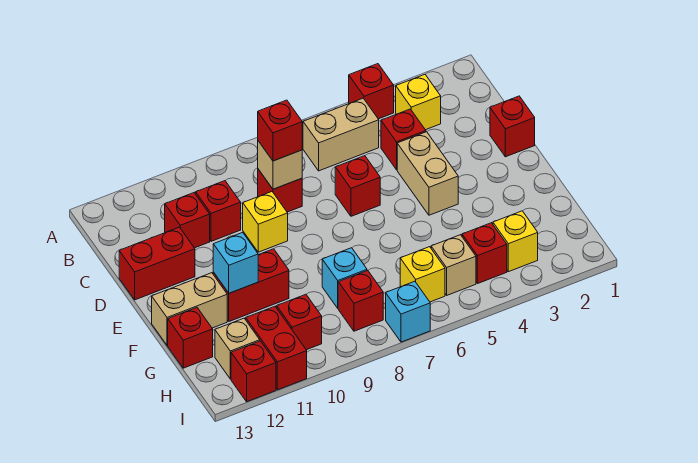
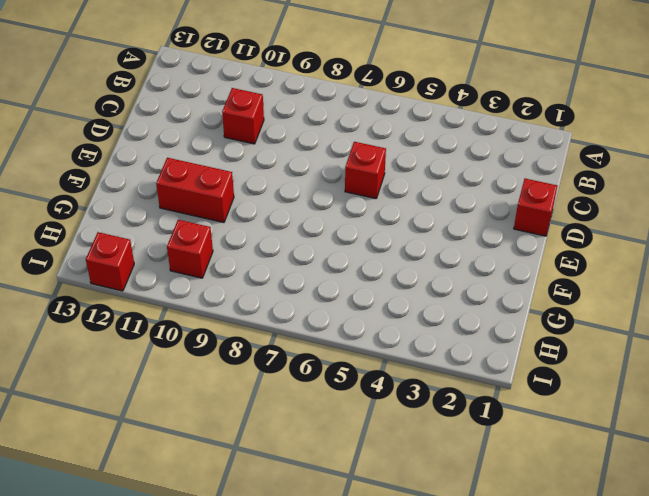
none -> red 1x1 brick [349,64,394,119]
none -> yellow 1x1 brick [396,75,441,130]
none -> tan 1x2 brick [303,98,379,171]

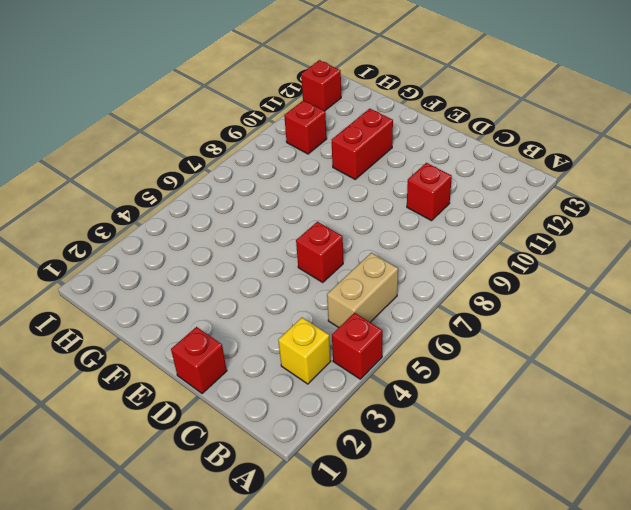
none -> red 1x1 brick [381,109,426,170]
none -> red 1x1 brick [258,169,302,212]
none -> red 1x1 brick [165,193,210,248]

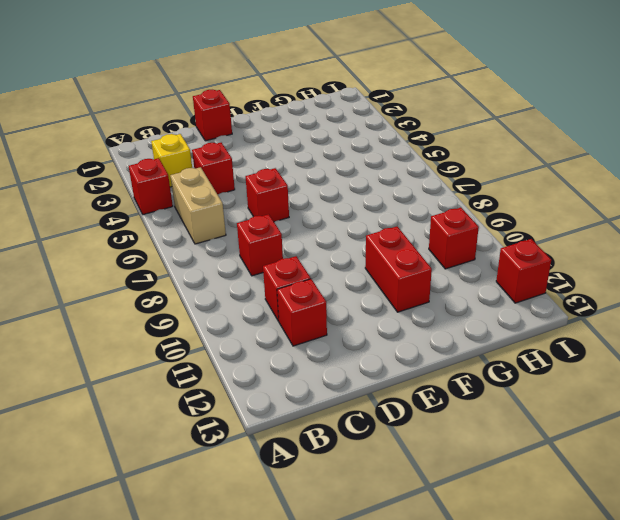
none -> tan 1x2 brick [397,132,458,215]
none -> yellow 1x1 brick [243,192,288,252]
none -> red 1x2 brick [119,227,195,300]

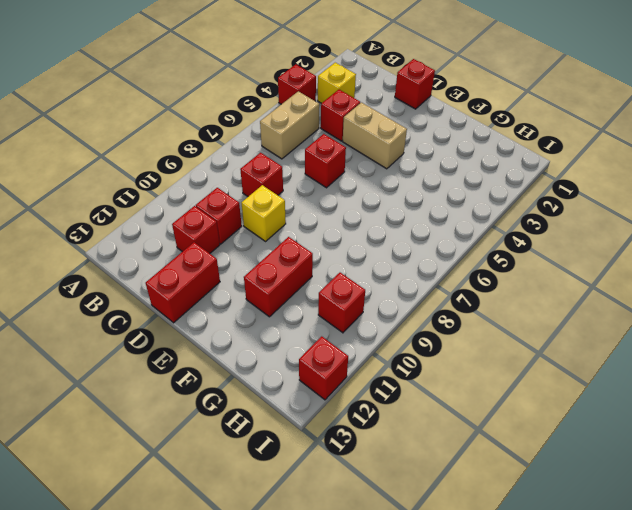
none -> tan 1x2 brick [152,273,227,345]
none -> cyan 1x1 brick [322,248,367,308]
none -> red 1x1 brick [168,308,213,368]

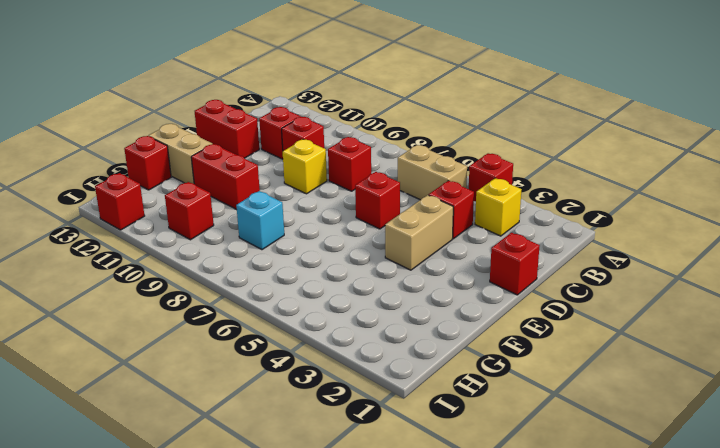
none -> yellow 1x1 brick [493,211,538,272]
none -> red 1x1 brick [462,223,507,284]
none -> tan 1x1 brick [431,235,476,295]

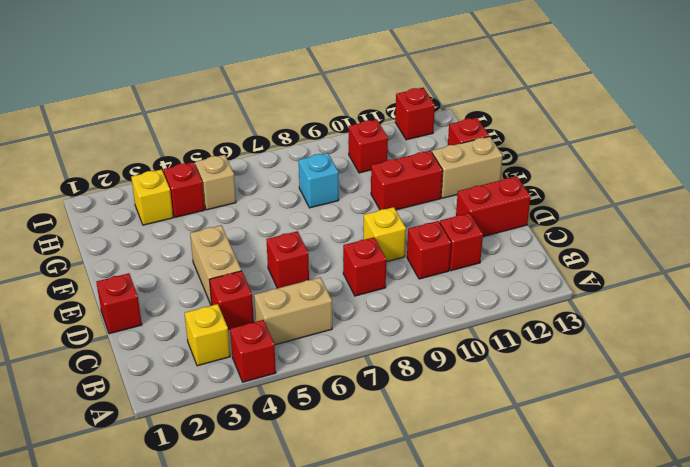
none -> yellow 1x1 brick [400,247,445,302]
none -> red 1x1 brick [338,271,383,331]
none -> red 1x2 brick [246,306,307,390]

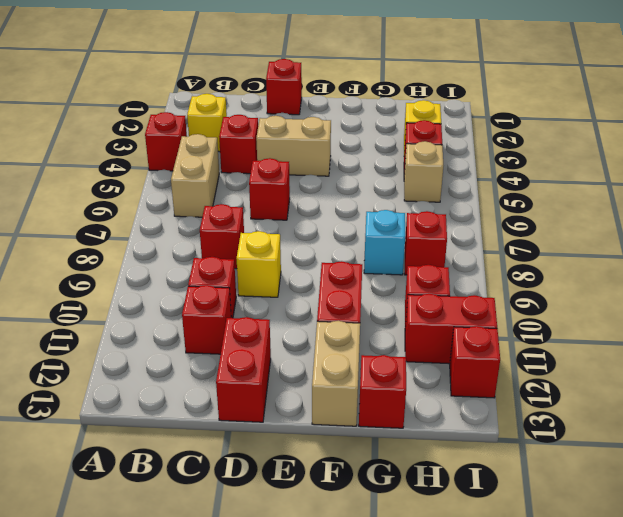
none -> yellow 1x1 brick [400,247,445,302]
none -> tan 1x1 brick [215,318,260,379]
none -> cyan 1x1 brick [386,281,430,342]

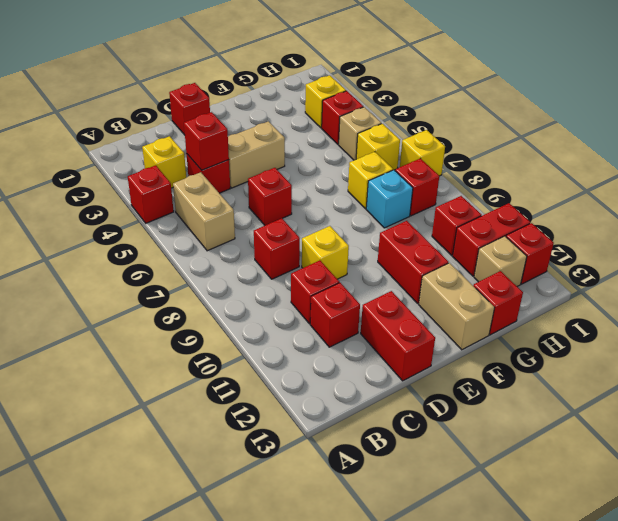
red 1x1 brick [184,112,229,170] -> red 1x1 brick moved to [258,100,302,161]
yellow 1x1 brick [348,152,393,209] -> none
yellow 1x1 brick [400,130,445,176] -> cyan 1x1 brick [386,281,430,342]
none -> tan 1x1 brick [258,141,302,189]
none -> cyan 1x1 brick [213,232,258,293]

